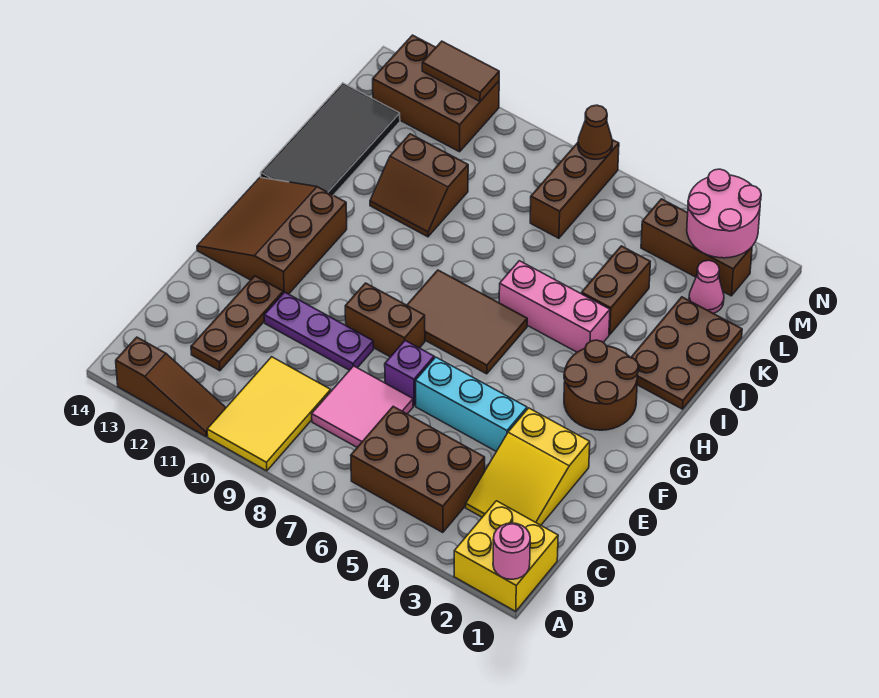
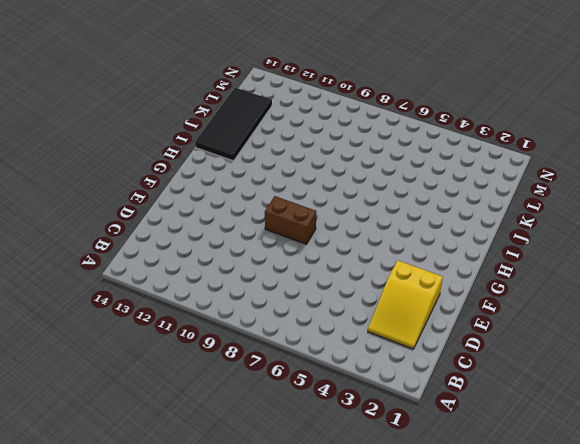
none -> yellow 2x2 brick [454,501,558,611]
none -> yellow 2x3 tile [207,357,331,471]
none -> brown 1x3 slope [116,337,226,436]

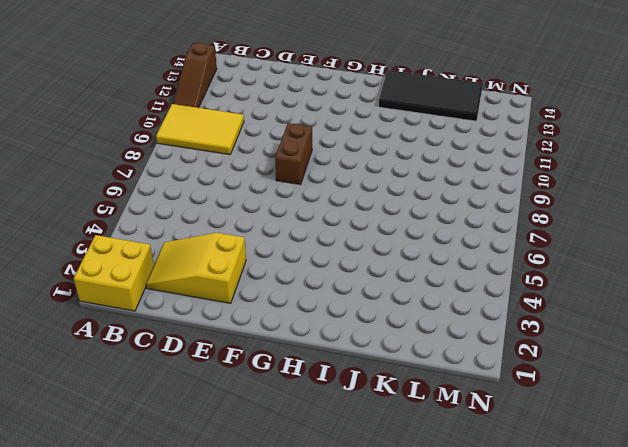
none -> brown 2x3 brick [351,406,485,533]
none -> pink 2x2 tile [312,366,413,447]
none -> brown 1x3 plate [191,276,283,371]

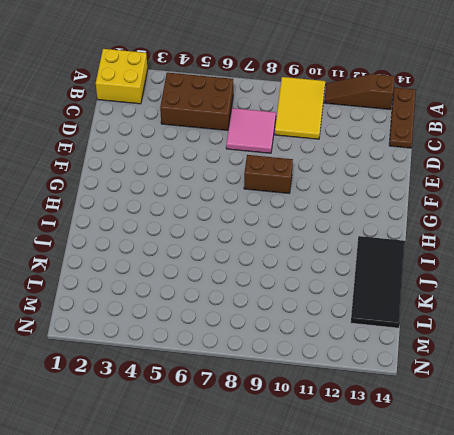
brown 1x3 plate [389,87,416,148] -> brown 1x3 plate moved to [191,276,283,371]
none -> yellow 2x3 slope [466,408,590,525]
none -> cyan 1x3 brick [416,357,527,451]
none -> purple 1x1 brick [385,340,434,406]

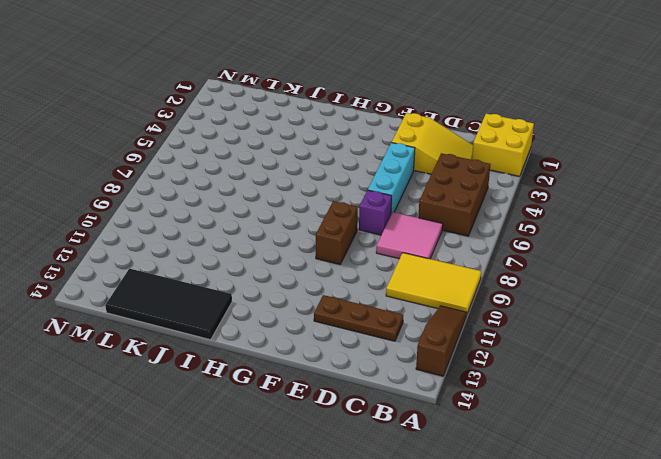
none -> purple 1x3 plate [264,292,374,370]
none -> brown 3x3 slope [197,177,347,294]
none -> brown 2x2 round brick [564,340,639,430]

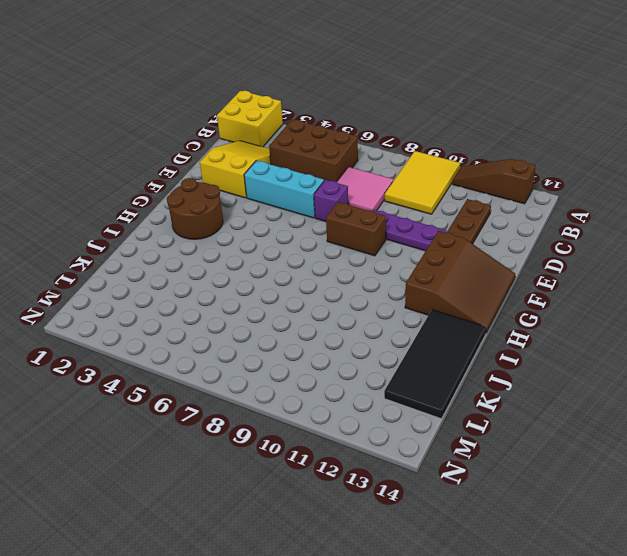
none -> brown 2x3 tile [407,270,527,374]
none -> brown 2x3 plate [631,297,742,409]
none -> pink 1x3 brick [499,261,610,352]

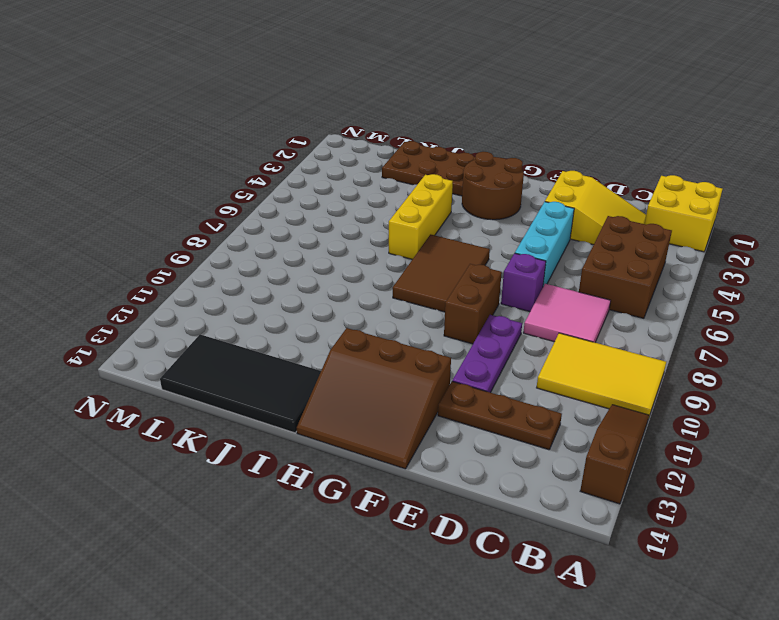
yellow 1x3 brick [389,174,453,259] -> pink 1x3 brick [499,261,610,352]
none -> brown 1x2 brick [582,246,650,335]
none -> brown 2x2 slope [370,134,468,237]
none -> pink 1x1 cone [689,260,724,313]

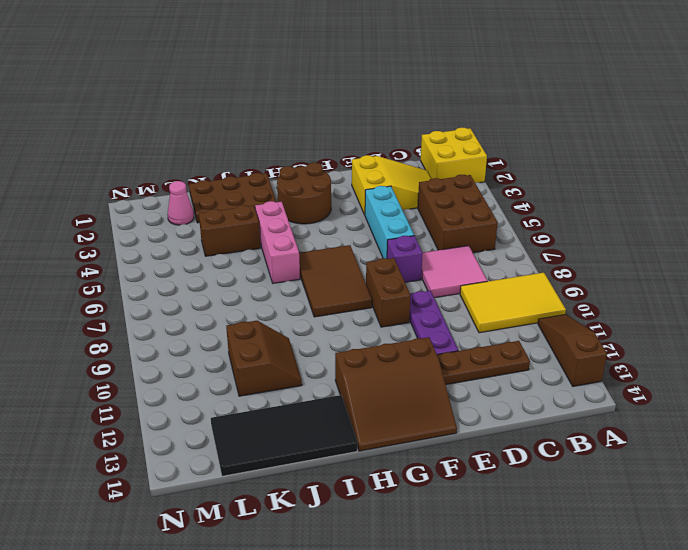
none -> brown 1x3 brick [530,140,619,238]
none -> brown 1x3 brick [641,199,752,296]
none -> brown 2x3 brick [373,35,499,152]

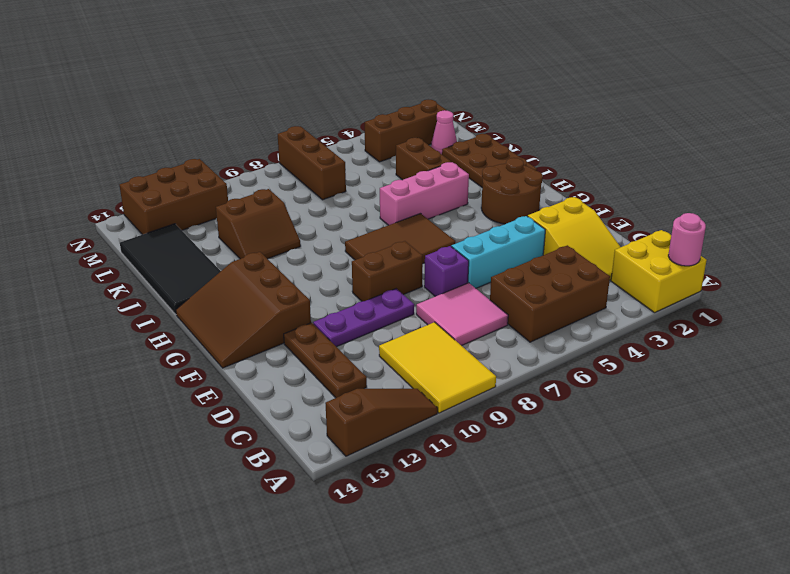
none -> pink 2x2 round brick [687,169,761,258]
none -> brown 1x1 cone [578,105,613,159]
none -> brown 1x2 tile [422,41,499,101]

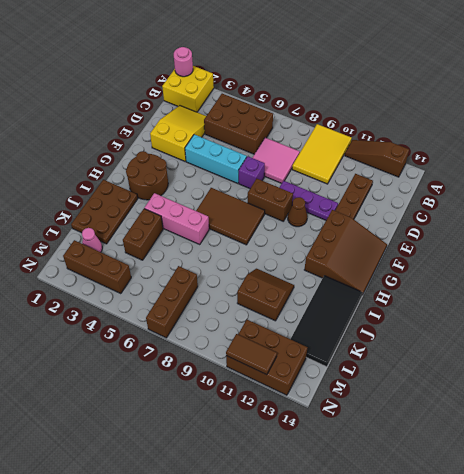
brown 1x1 cone [288,197,307,227] -> brown 1x1 cone moved to [578,105,613,159]
none -> pink 2x2 round brick [687,169,761,258]

